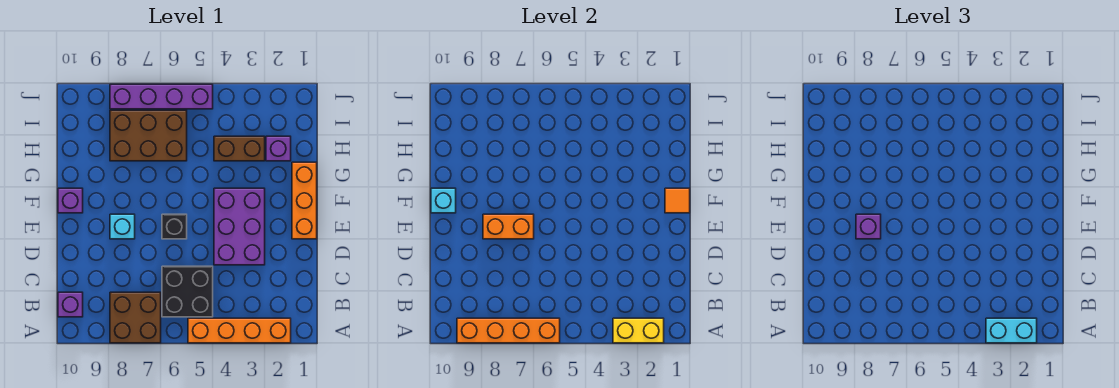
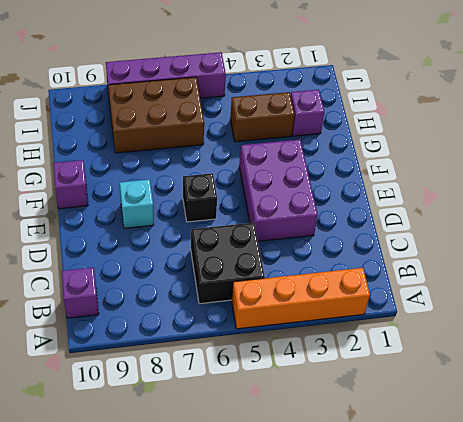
none -> brown 2x2 brick [110,292,161,343]
none -> orange 1x3 brick [292,162,317,239]
none -> yellow 1x2 brick [613,318,664,343]

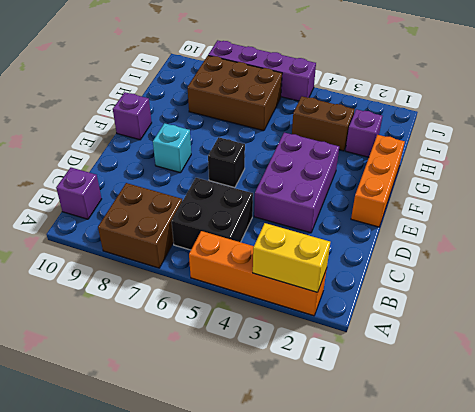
none -> orange 1x4 brick [457,318,560,343]
none -> orange 1x2 brick [483,214,534,239]
none -> orange 1x1 tile [665,188,690,213]

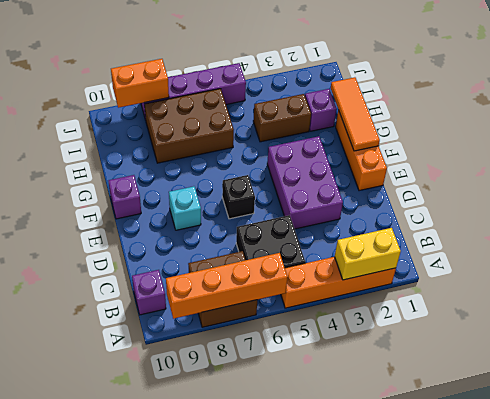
orange 1x3 tile [331,77,380,151] -> orange 1x1 tile [665,188,690,213]
orange 1x2 brick [111,59,169,108] -> orange 1x2 brick moved to [483,214,534,239]
none -> cyan 1x1 brick [431,188,456,213]
none -> cyan 1x2 brick [986,318,1037,343]
none -> purple 1x1 brick [856,214,881,239]

